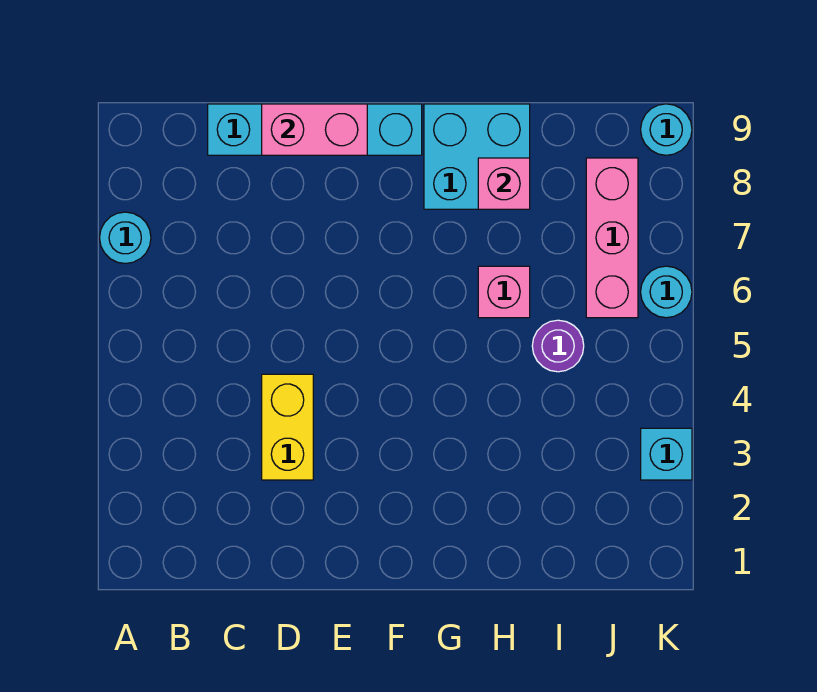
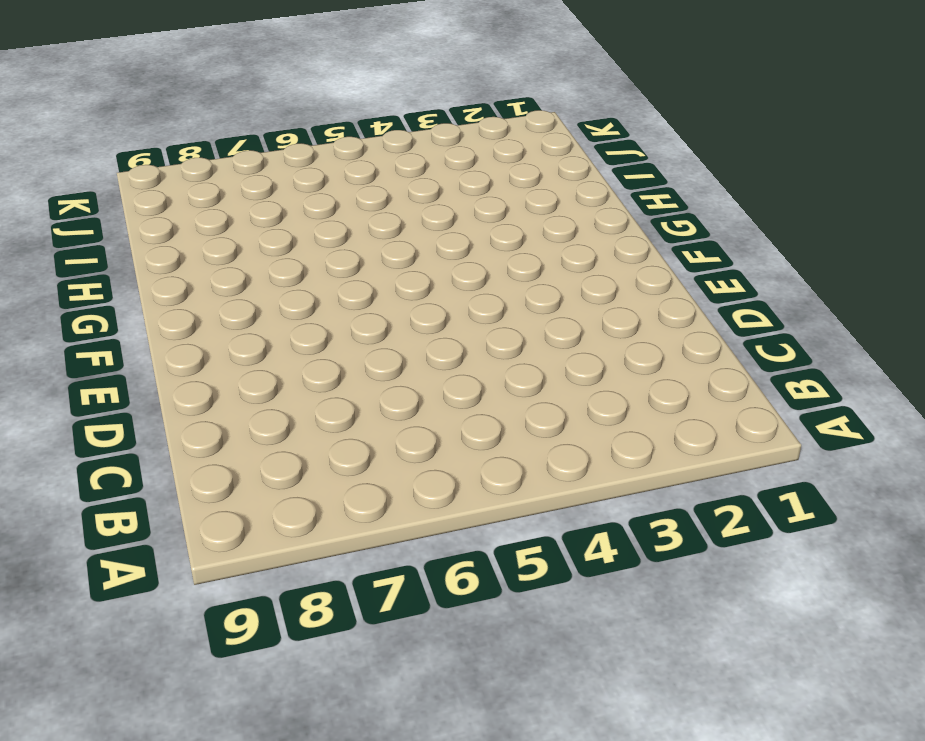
none -> cyan 1x1 round brick [100,212,151,264]
none -> cyan 1x4 brick [208,104,422,155]
none -> yellow 1x2 brick [262,374,313,480]

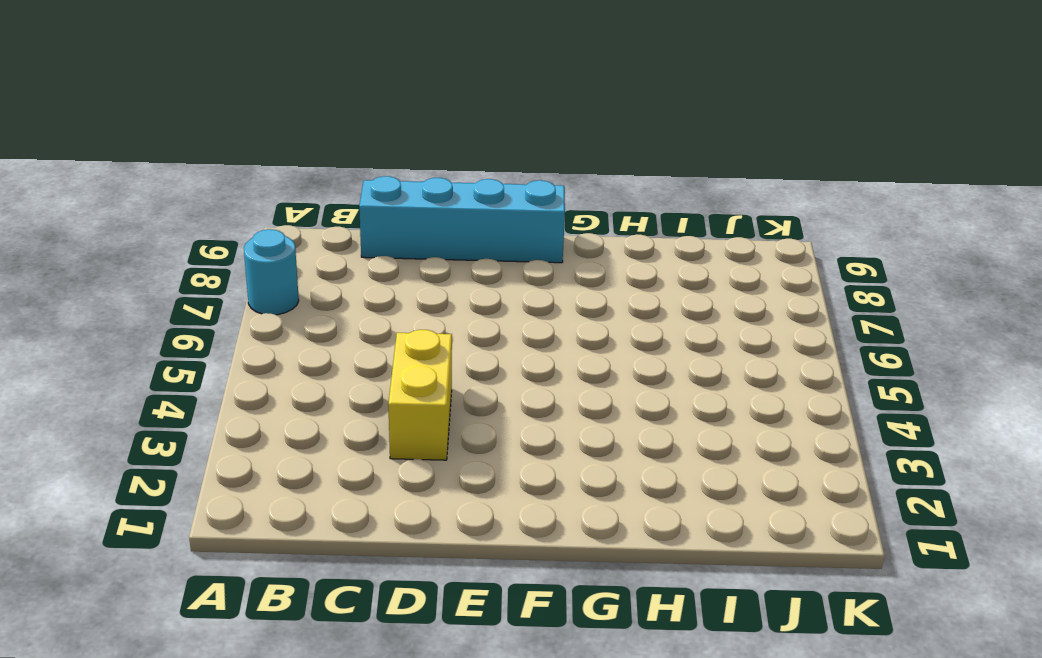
none -> cyan 2x2 brick [424,104,530,209]
none -> pink 1x1 brick [478,266,530,318]
none -> purple 1x1 round brick [532,320,584,372]

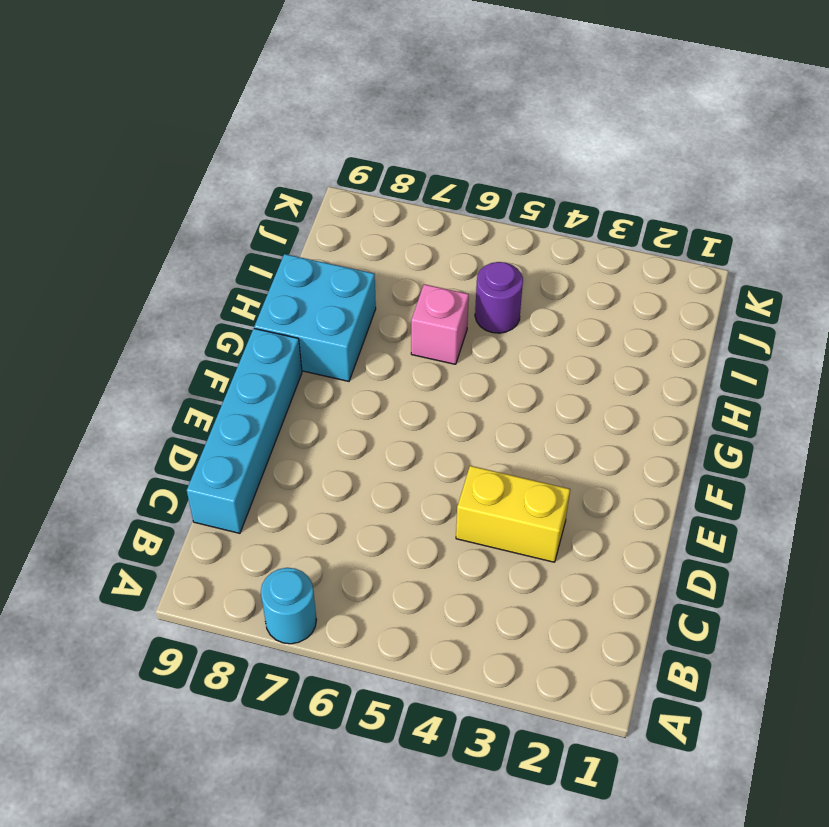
none -> pink 1x3 brick [586,158,638,318]
none -> cyan 1x1 brick [641,428,692,480]
none -> cyan 1x1 round brick [641,266,692,318]

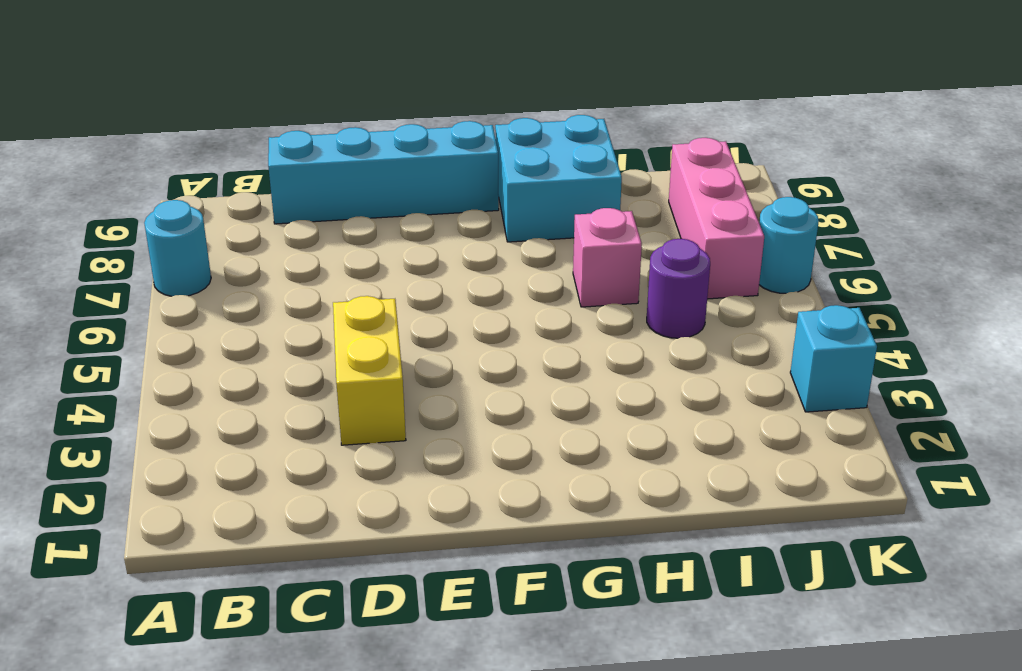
none -> cyan 1x1 round brick [641,104,692,155]
none -> pink 1x2 brick [262,104,367,155]
none -> pink 1x1 brick [478,158,530,209]

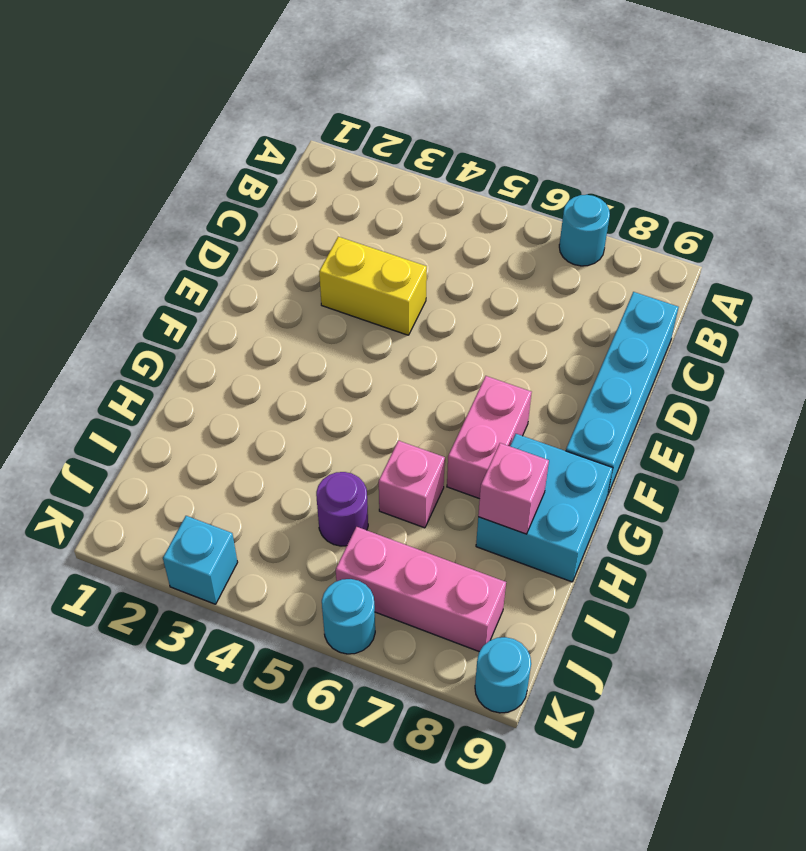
pink 1x2 brick [447,376,532,499] -> pink 1x2 brick moved to [262,104,367,155]

